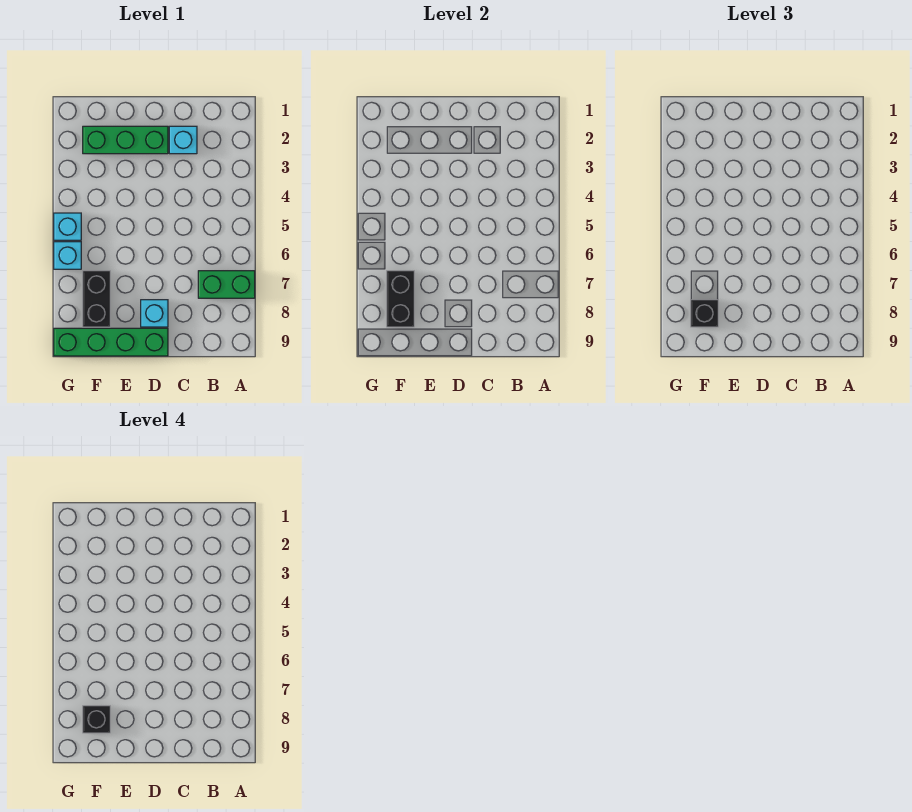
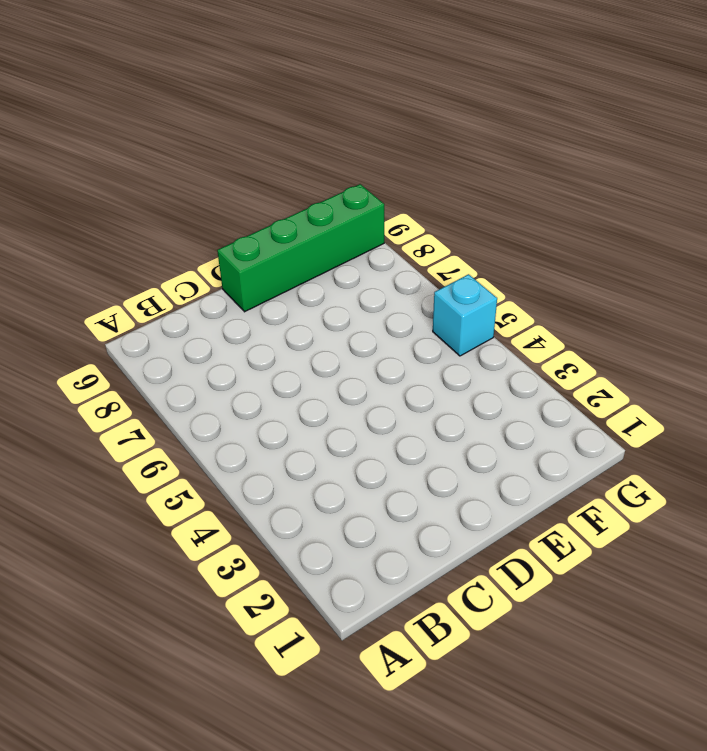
none -> green 1x2 brick [198,271,255,298]
none -> cyan 1x1 brick [169,126,197,154]

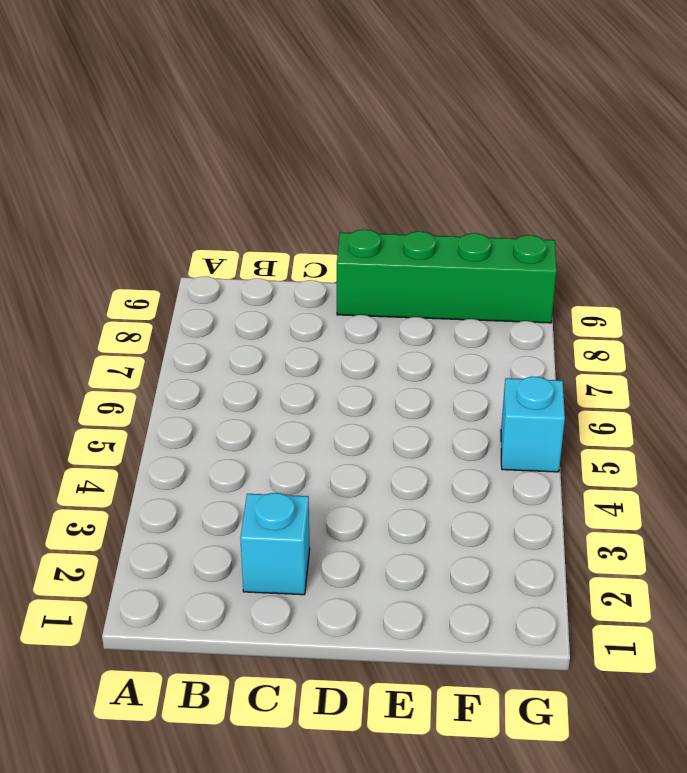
none -> green 1x2 brick [198,271,255,298]
none -> green 1x3 brick [83,126,168,154]

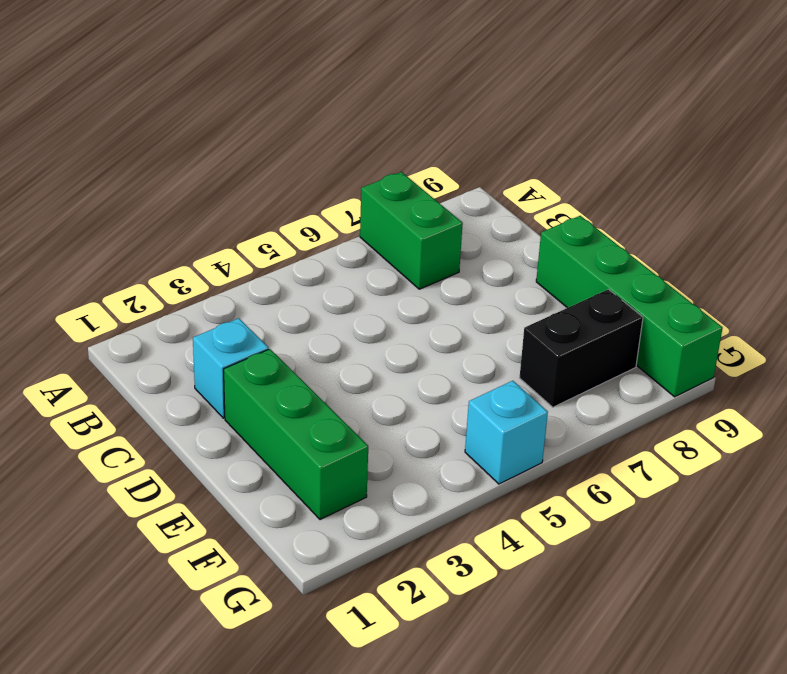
none -> cyan 1x1 brick [141,300,168,327]
none -> cyan 1x1 brick [54,242,81,269]

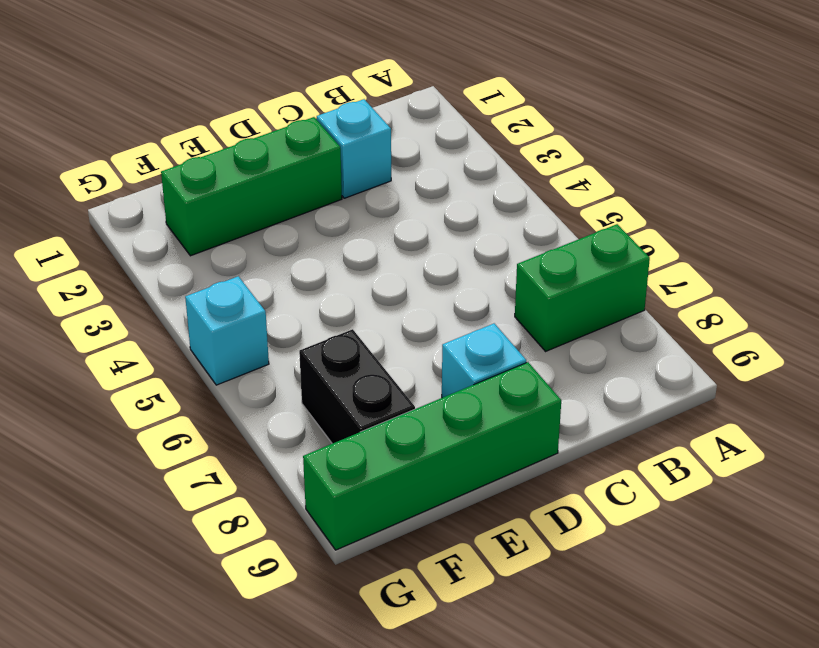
none -> cyan 1x1 brick [54,242,81,269]
none -> black 1x2 brick [387,271,414,327]

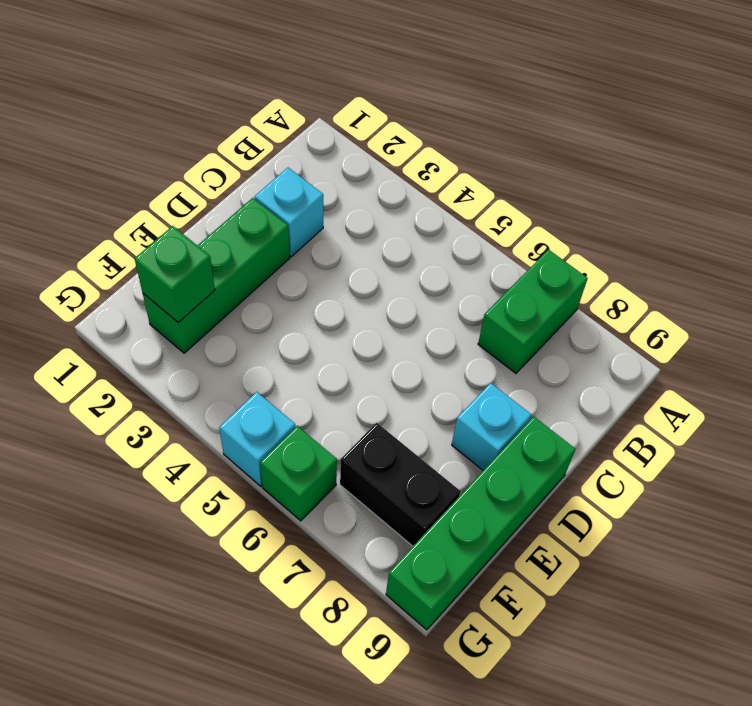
green 1x1 brick [135,226,215,322] -> none
green 1x1 brick [260,426,337,521] -> cyan 1x1 brick [54,242,81,269]
none -> black 1x2 brick [387,271,414,327]
none -> black 1x1 brick [691,300,718,327]

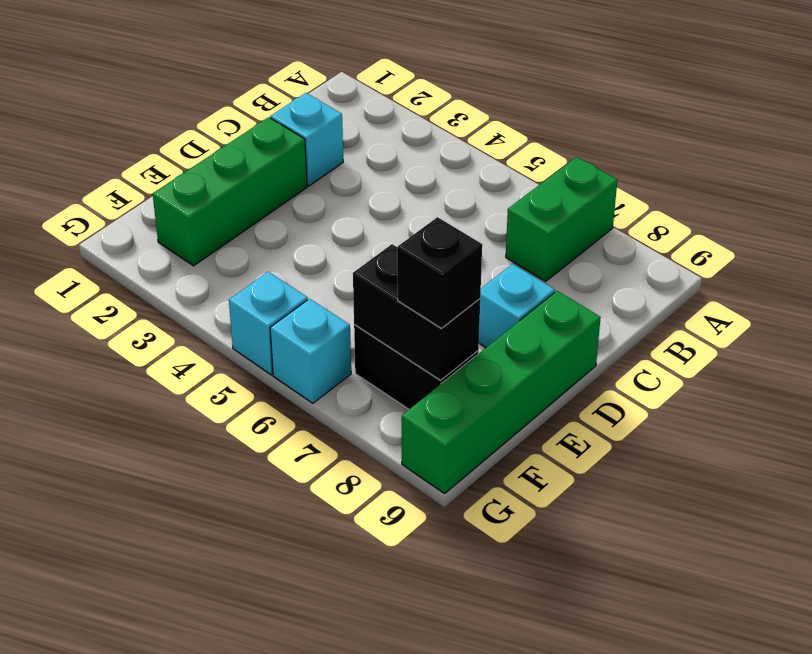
none -> black 1x1 brick [83,706,110,733]

